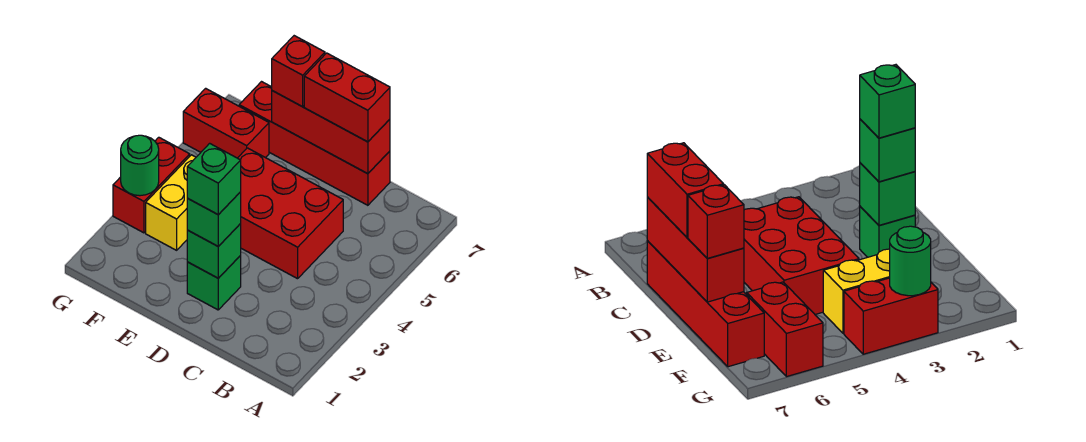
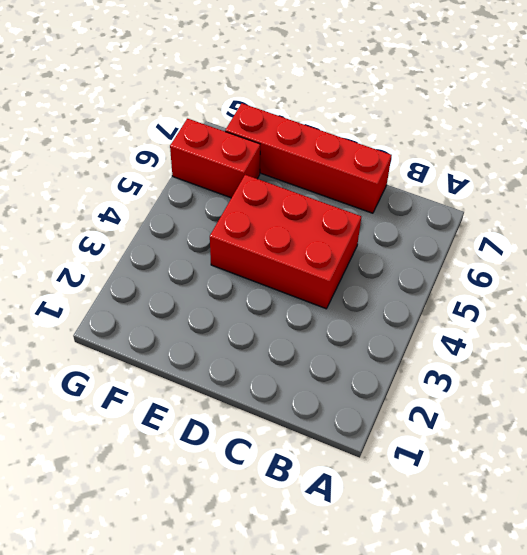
none -> green 1x1 brick [187,256,241,310]
none -> yellow 1x2 brick [146,155,196,250]
none -> red 1x2 brick [113,137,190,233]

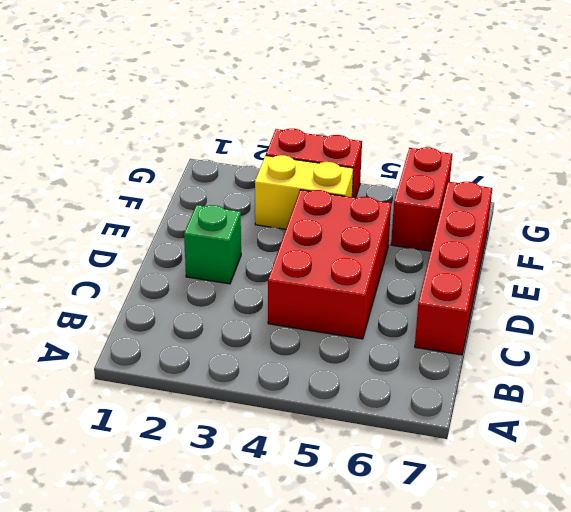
none -> red 1x3 brick [272,91,390,174]
none -> green 1x1 brick [187,224,241,278]
none -> green 1x1 round brick [121,135,159,196]

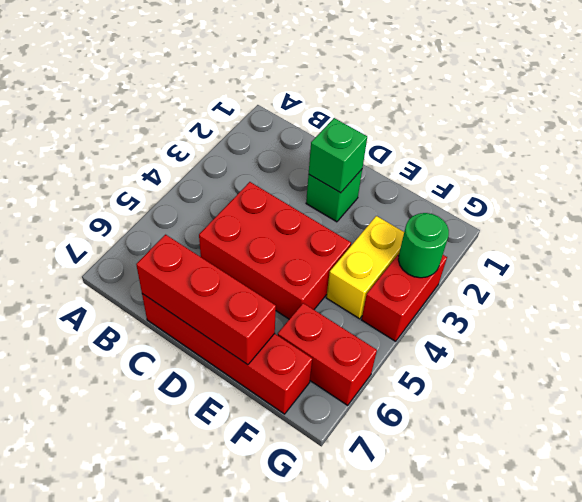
none -> red 1x2 brick [304,53,390,142]
none -> green 1x1 brick [187,192,241,246]
none -> red 1x1 brick [272,36,325,107]

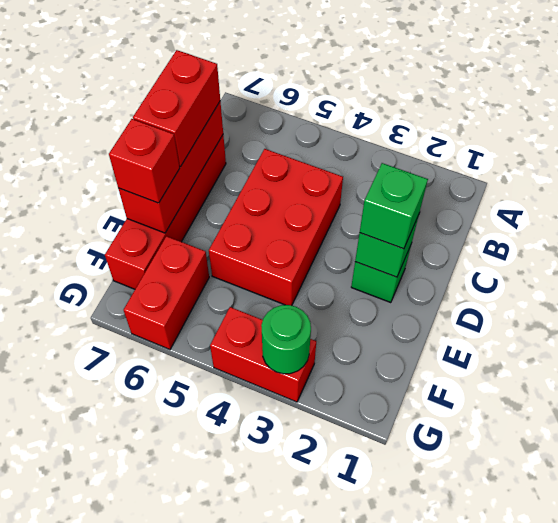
none -> yellow 1x2 brick [146,155,196,250]
none -> green 1x1 brick [187,143,241,215]

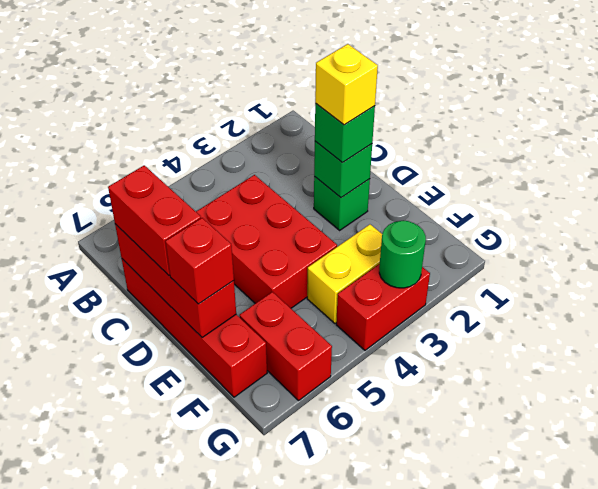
yellow 1x1 brick [315,44,378,125] -> green 1x1 brick [187,143,241,215]

